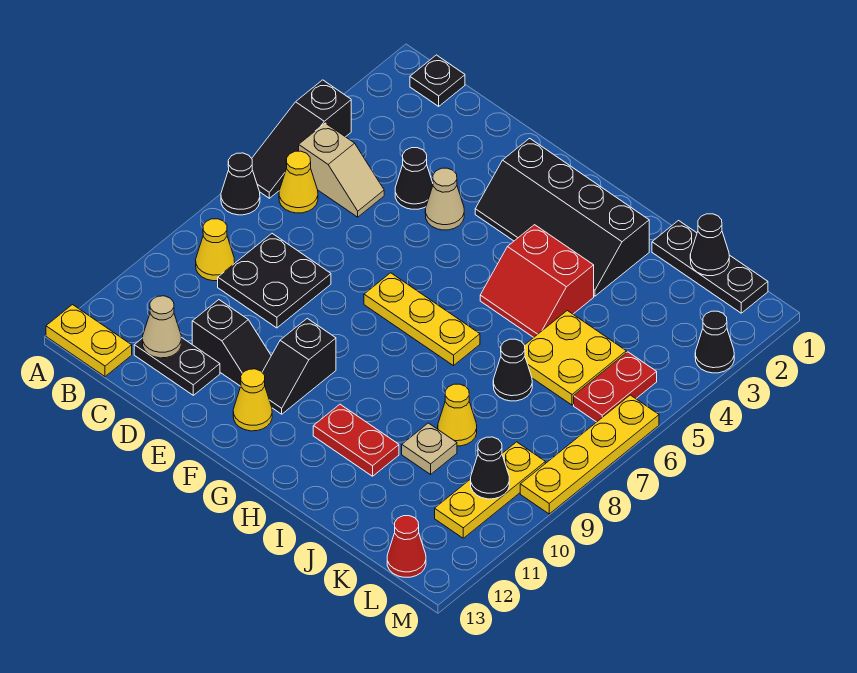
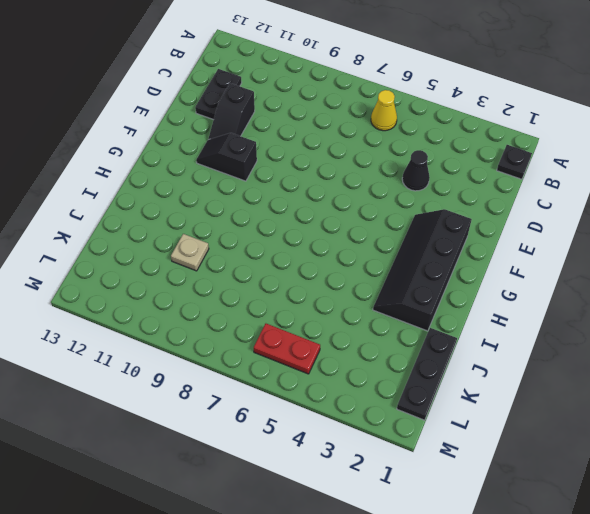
none -> black 1x3 slope [252,80,351,198]
none -> black 1x1 cone [221,153,260,215]
none -> yellow 1x2 plate [46,305,132,377]
none -> tan 1x2 slope [299,123,384,217]

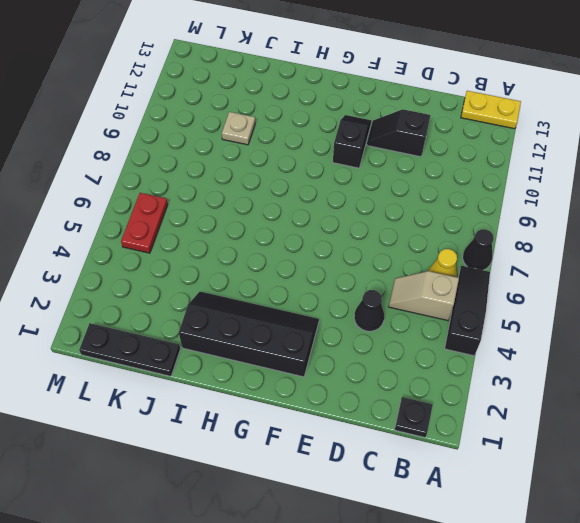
none -> yellow 1x1 cone [196,219,235,281]
none -> black 2x2 plate [218,234,331,328]
none -> black 1x2 plate [134,337,220,395]
none -> tan 1x1 cone [425,168,464,230]

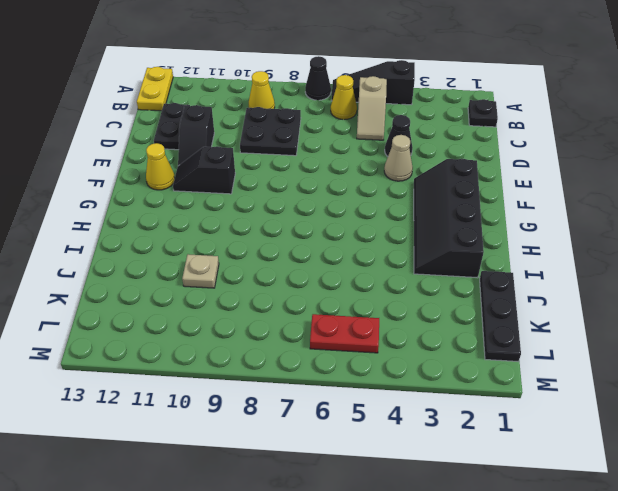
none -> yellow 1x3 plate [364,273,480,366]
none -> red 2x2 slope [480,225,594,337]
none -> red 1x2 plate [313,404,399,476]
none -> yellow 2x2 plate [525,311,626,405]

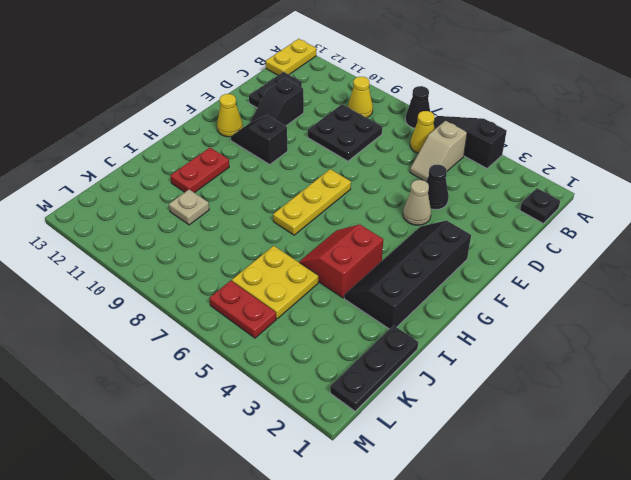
none -> black 1x1 cone [493,339,532,401]
none -> yellow 1x1 cone [438,384,477,446]
none -> yellow 1x3 plate [435,442,545,538]
none -> red 1x1 cone [387,516,426,577]

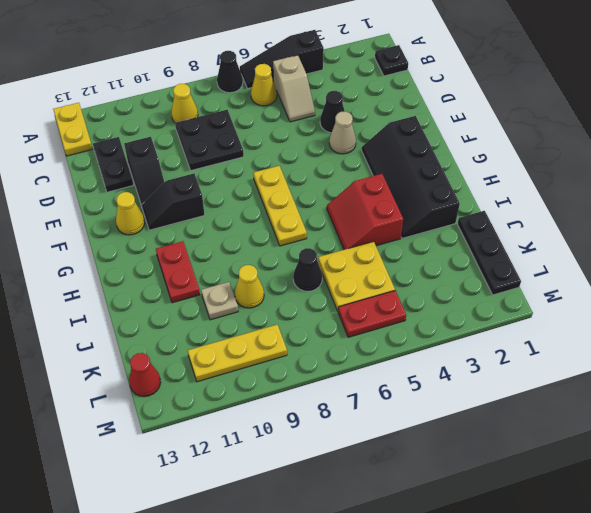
none -> black 1x1 cone [695,311,734,373]
none -> yellow 1x4 plate [520,395,659,514]
none -> tan 1x1 cone [143,296,181,358]
none -> black 1x1 cone [690,214,729,276]

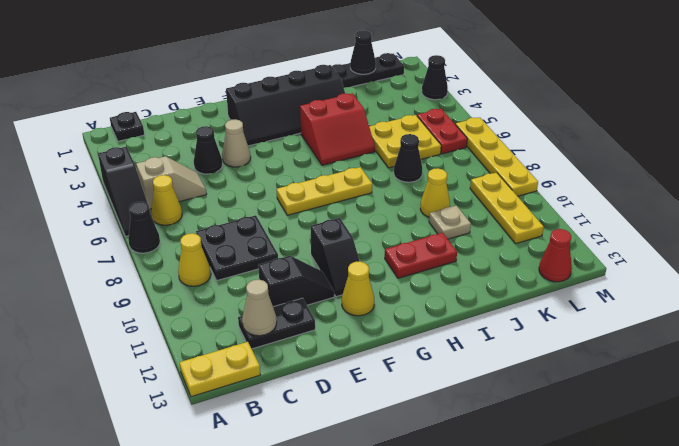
none -> black 1x1 cone [471,437,509,499]

